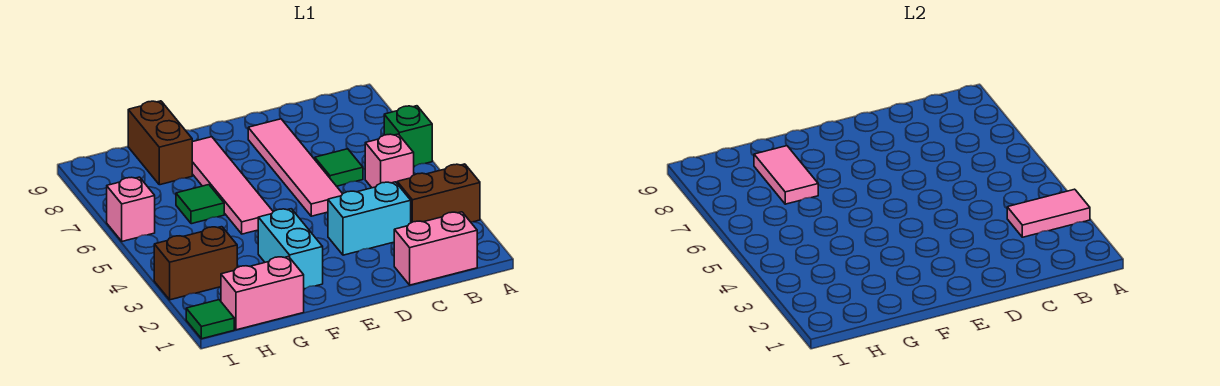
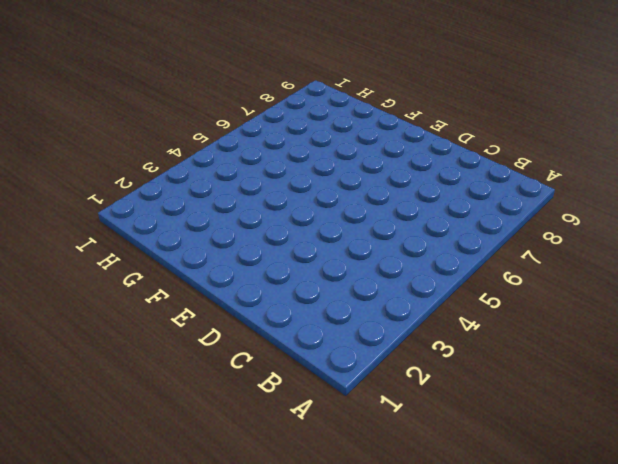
none -> brown 1x2 brick [397,164,480,223]
none -> green 1x1 brick [384,106,432,166]
none -> pink 1x2 brick [394,212,477,285]

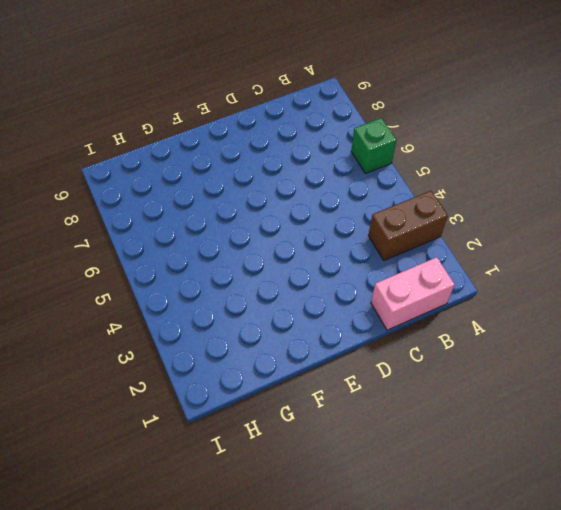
none -> pink 1x1 brick [365,134,414,188]
none -> cyan 1x2 brick [328,182,411,255]
none -> green 1x1 tile [315,149,363,186]

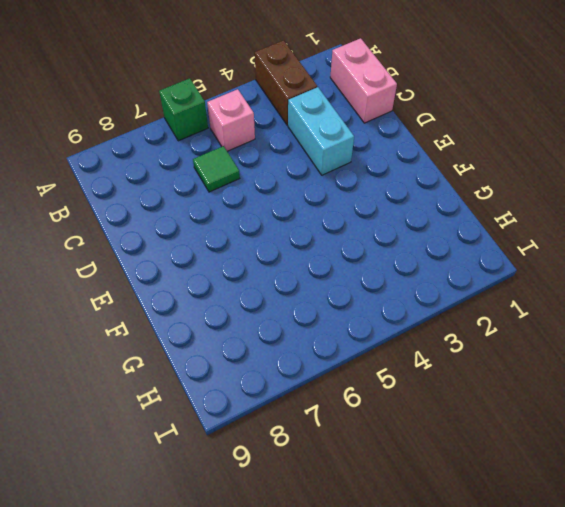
none -> pink 1x4 tile [248,119,342,216]
none -> cyan 1x2 brick [258,209,323,289]
none -> pink 1x4 tile [192,137,273,234]

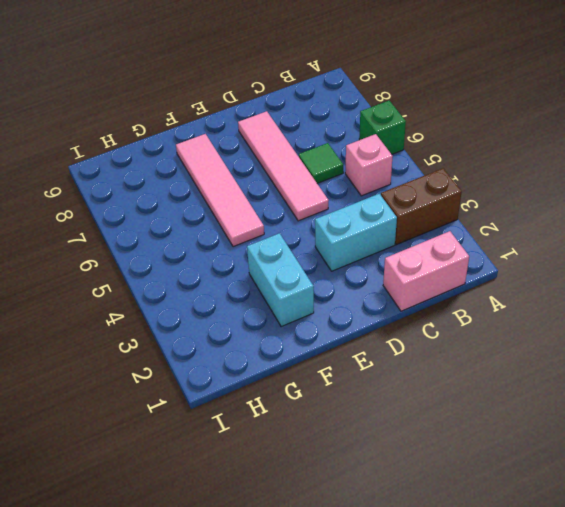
none -> pink 1x2 brick [221,257,304,330]
none -> green 1x1 tile [176,185,224,224]
none -> brown 1x2 brick [128,101,192,185]

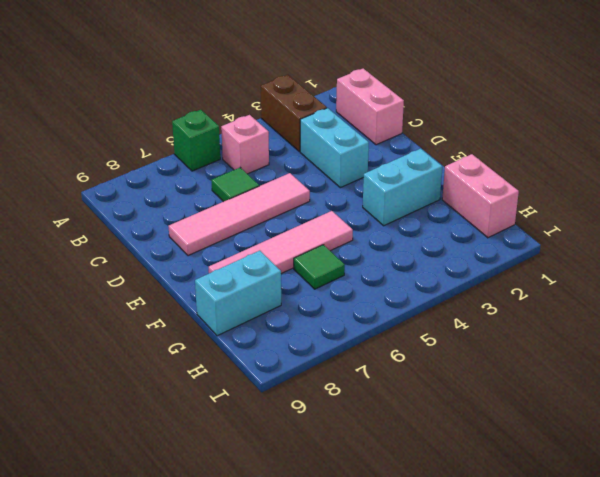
cyan 1x2 brick [195,251,281,336] -> brown 1x2 brick [128,101,192,185]
none -> brown 1x2 brick [154,227,237,300]
none -> green 1x1 tile [186,300,234,339]
none -> pink 1x1 brick [107,177,155,241]

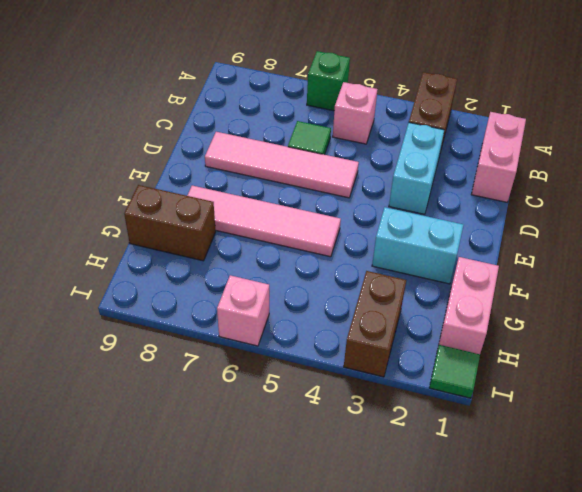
none -> green 1x1 tile [176,185,224,224]
none -> pink 1x2 tile [1007,189,1090,237]
none -> pink 1x2 tile [754,146,818,204]

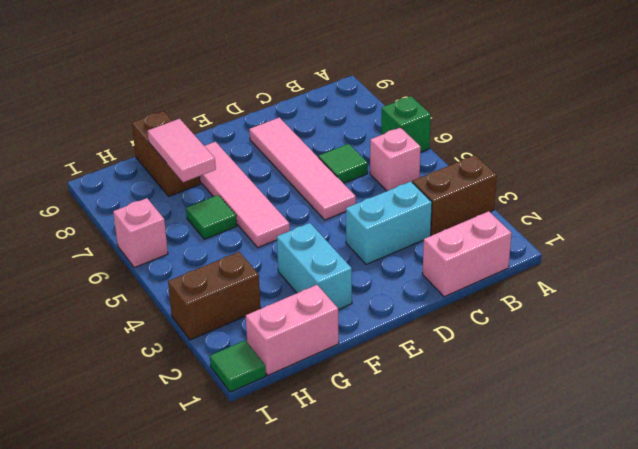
none -> pink 1x2 tile [1007,189,1090,237]

